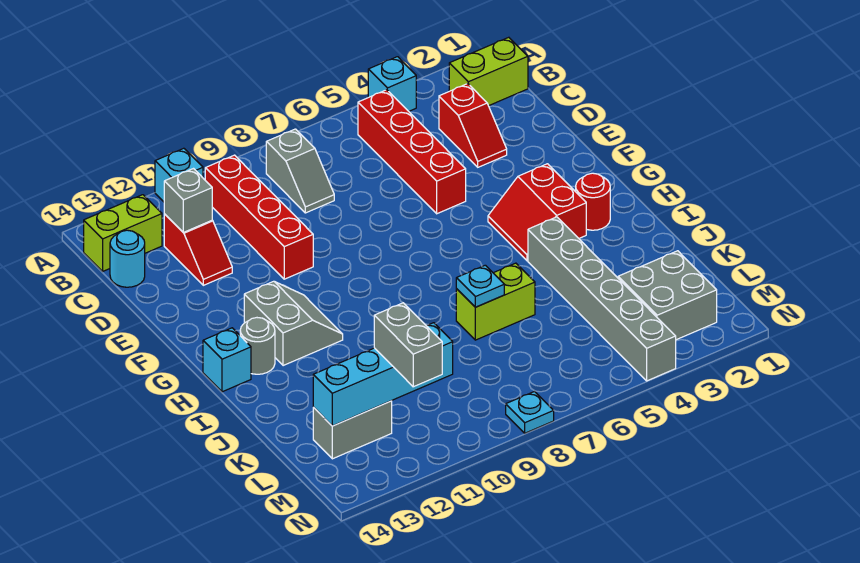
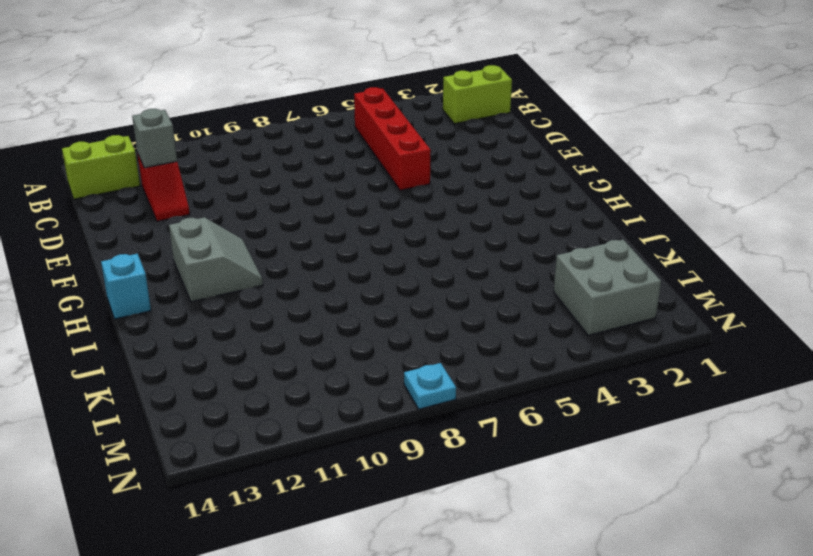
none -> cyan 1x1 brick [368,57,416,111]
none -> cyan 1x1 brick [155,148,203,202]
none -> grey 1x2 slope [266,129,334,213]

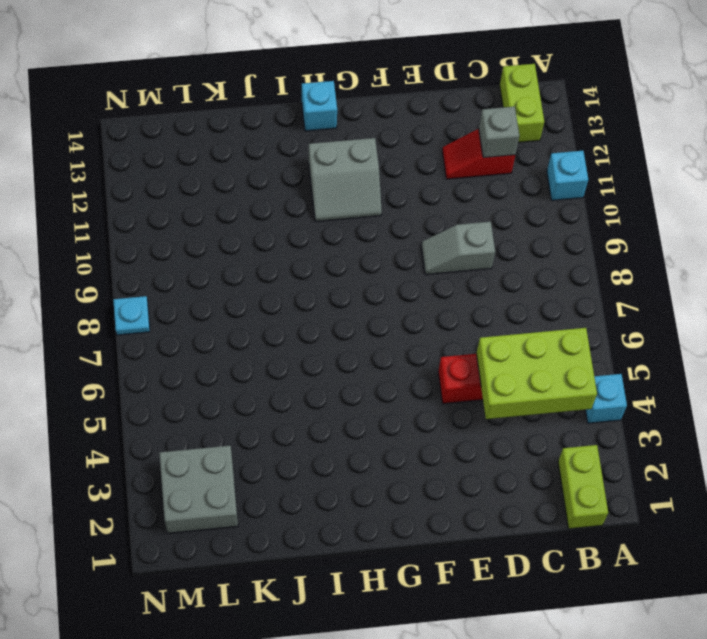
lime 2x3 brick [476,328,597,419] -> none
grey 1x2 slope [421,222,495,275] -> grey 1x2 slope moved to [266,129,334,213]
none -> red 1x4 brick [205,155,313,279]
none -> red 1x2 slope [439,84,507,167]
none -> cyan 1x1 round brick [110,230,145,287]

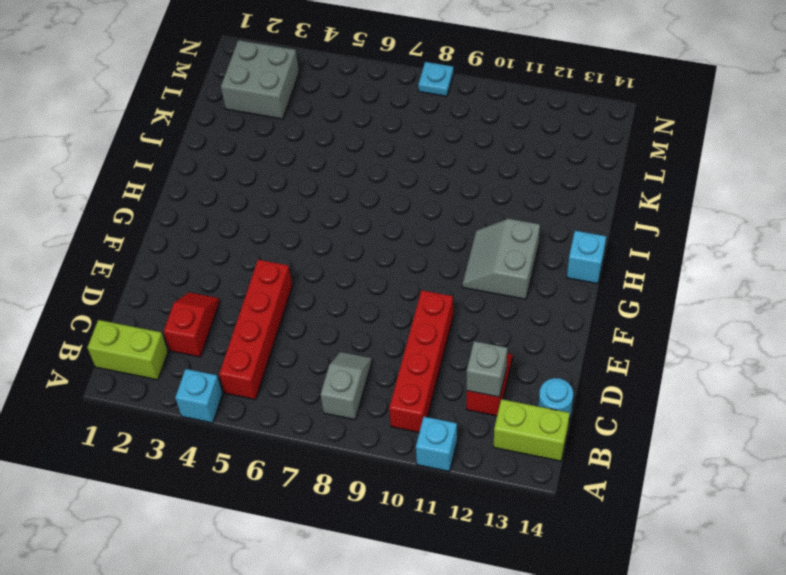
none -> red 2x2 slope [488,164,586,261]
none -> red 1x1 round brick [576,173,610,230]
none -> grey 1x1 round brick [240,318,275,374]

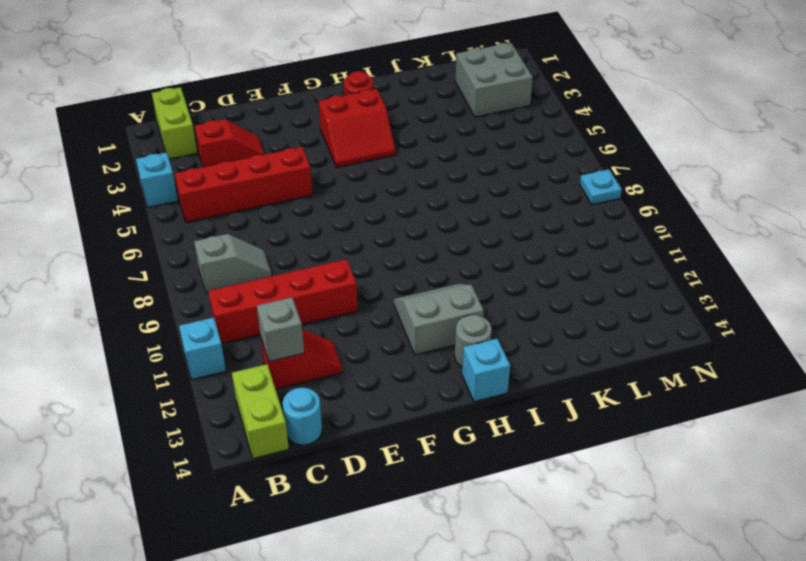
none -> grey 1x6 brick [528,217,676,381]
none -> lime 1x2 brick [456,263,535,340]
none -> grey 1x2 brick [313,401,392,459]

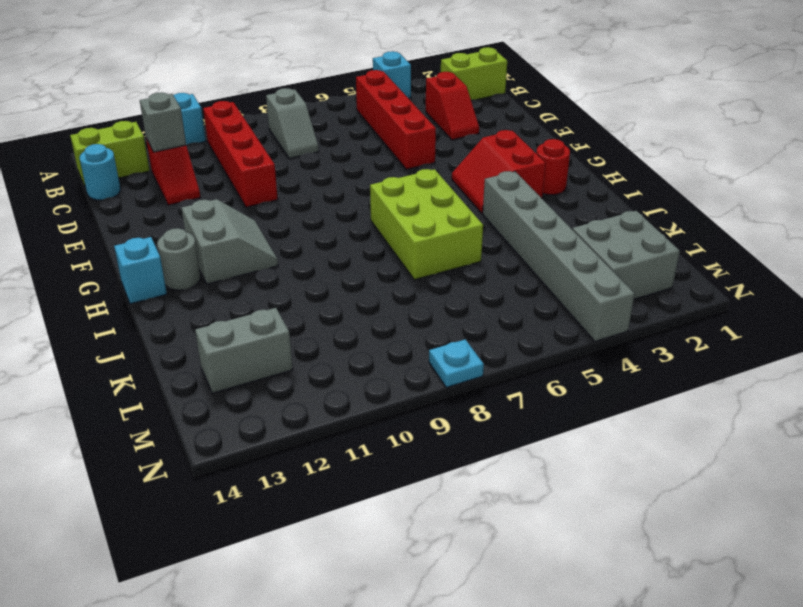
lime 2x3 brick [370,169,483,280] -> lime 1x2 brick [456,263,535,340]
none -> cyan 1x1 plate [456,265,504,307]
none -> cyan 1x4 brick [313,323,453,426]
none -> grey 1x2 brick [374,303,442,387]

